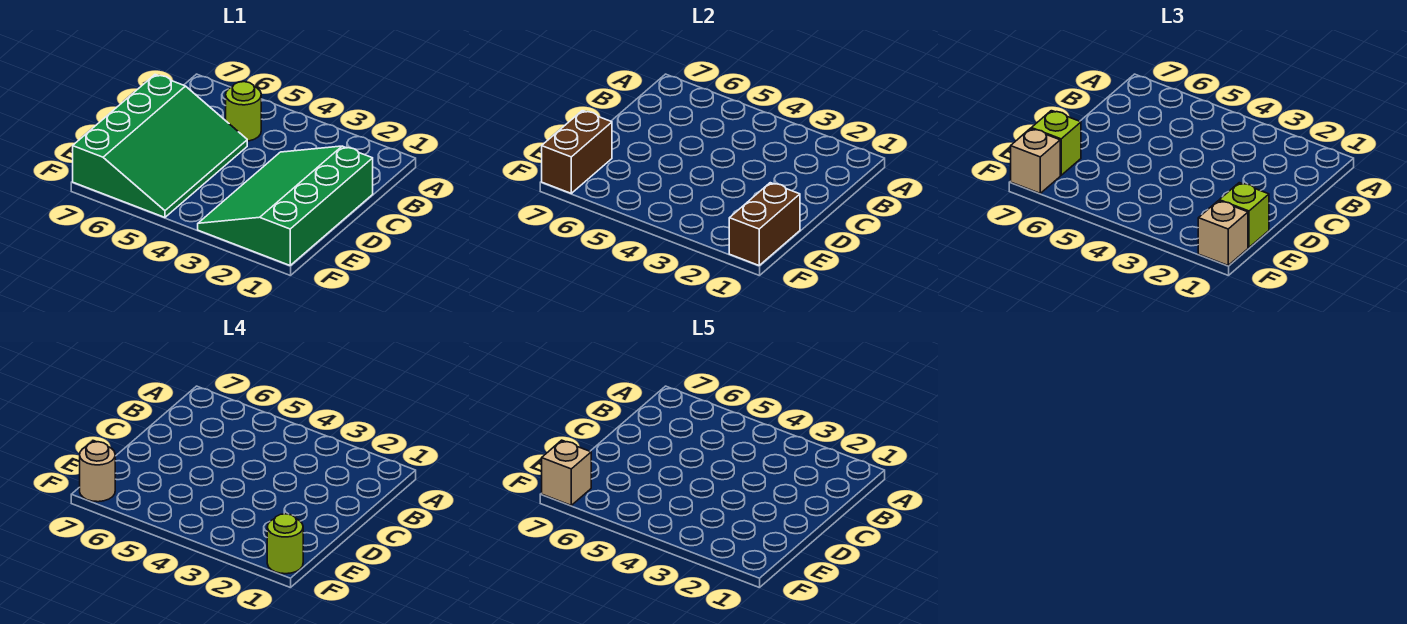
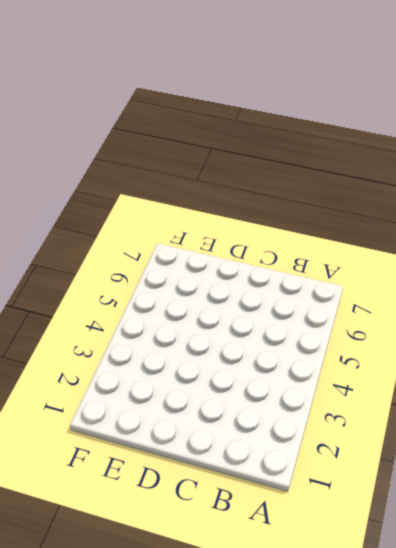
none -> lime 1x1 round brick [226,82,261,141]
none -> green 3x4 slope [198,146,373,265]
none -> green 3x4 slope [73,75,247,217]

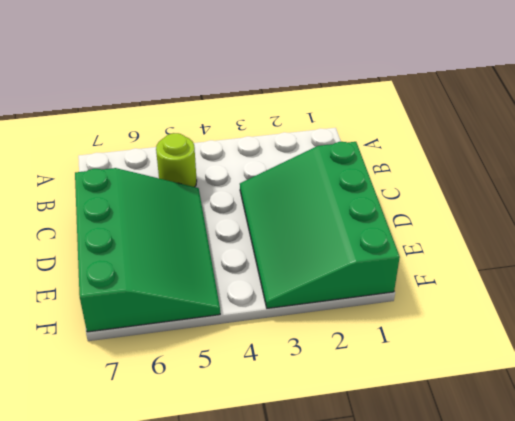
none -> brown 1x2 brick [729,183,800,265]
none -> brown 1x2 brick [542,111,612,193]
none -> lime 1x1 brick [1219,183,1269,247]

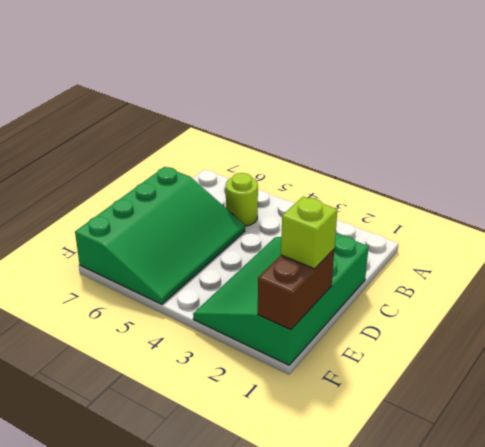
none -> brown 1x2 brick [542,111,612,193]
none -> lime 1x1 brick [1031,111,1081,175]
none -> tan 1x1 brick [1198,201,1248,265]

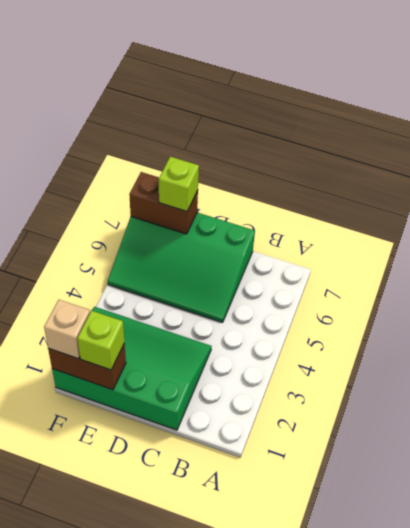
none -> lime 1x1 round brick [226,82,261,141]
none -> tan 1x1 brick [1011,129,1060,193]
none -> lime 1x1 round brick [267,514,303,574]

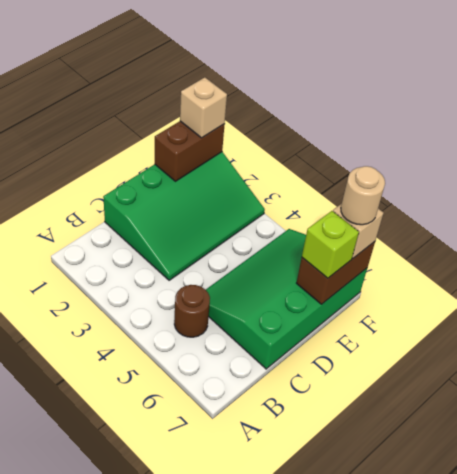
brown 1x1 round brick [174,285,210,337] -> lime 1x1 round brick [226,82,261,141]
none -> lime 1x1 brick [1219,183,1269,247]
none -> lime 1x1 round brick [267,514,303,574]
none -> tan 1x1 brick [542,441,591,505]

